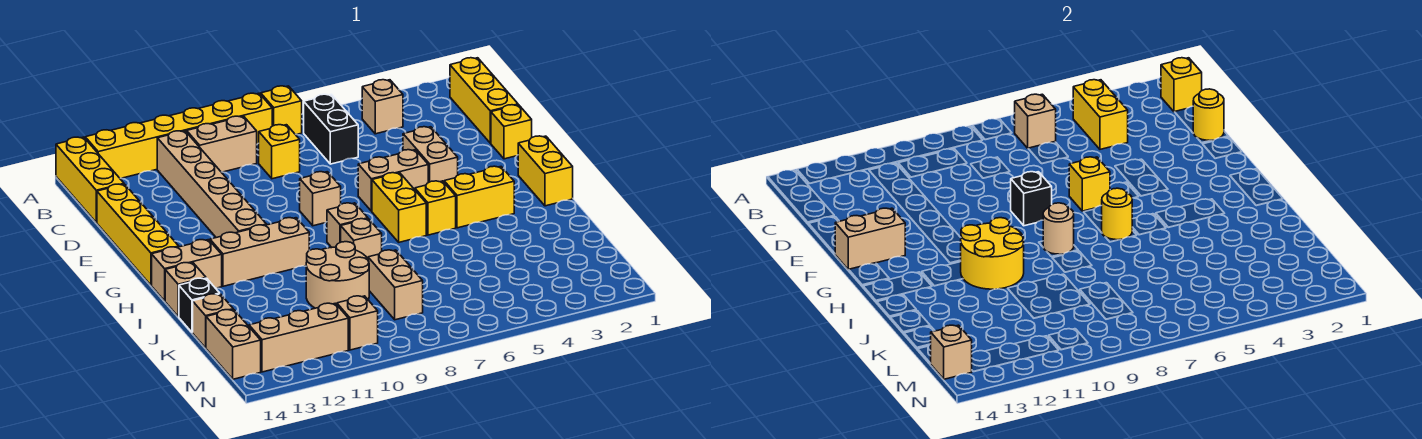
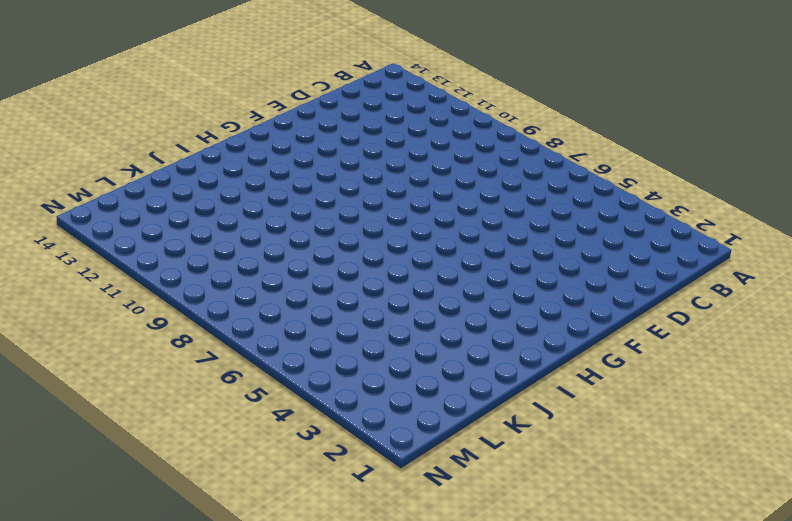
none -> yellow 1x1 brick [261,86,302,134]
none -> yellow 1x6 brick [85,93,272,178]
none -> yellow 1x3 brick [56,137,124,223]
none -> yellow 1x3 brick [450,58,518,143]

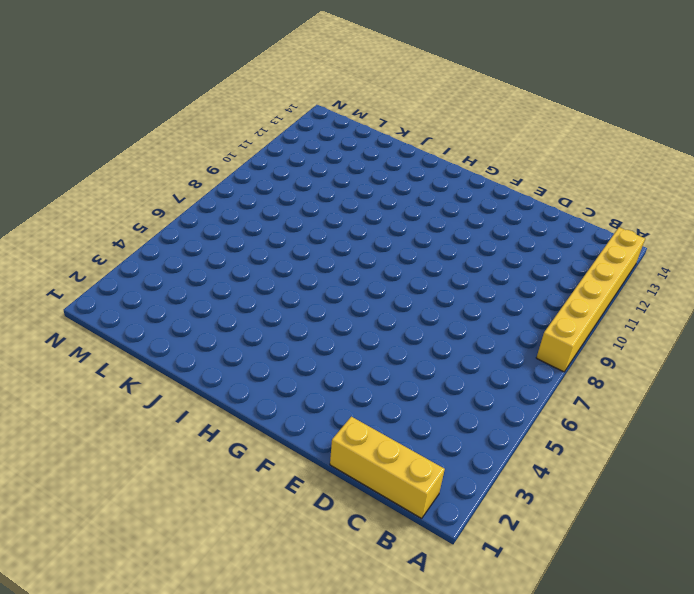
none -> yellow 1x1 brick [261,86,302,134]
none -> yellow 1x3 brick [56,137,124,223]
none -> tan 1x1 brick [362,80,403,134]
none -> black 1x2 brick [304,94,358,164]

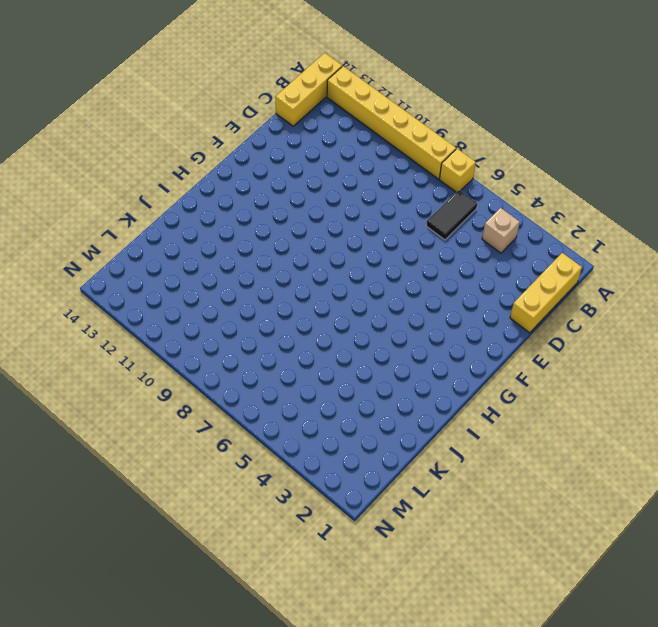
black 1x2 tile [426,190,477,240] -> black 1x2 brick [304,94,358,164]
none -> tan 1x2 brick [187,116,257,172]
none -> tan 1x6 brick [157,131,267,238]
none -> yellow 1x1 brick [259,125,300,179]
none -> yellow 1x4 brick [97,184,179,285]

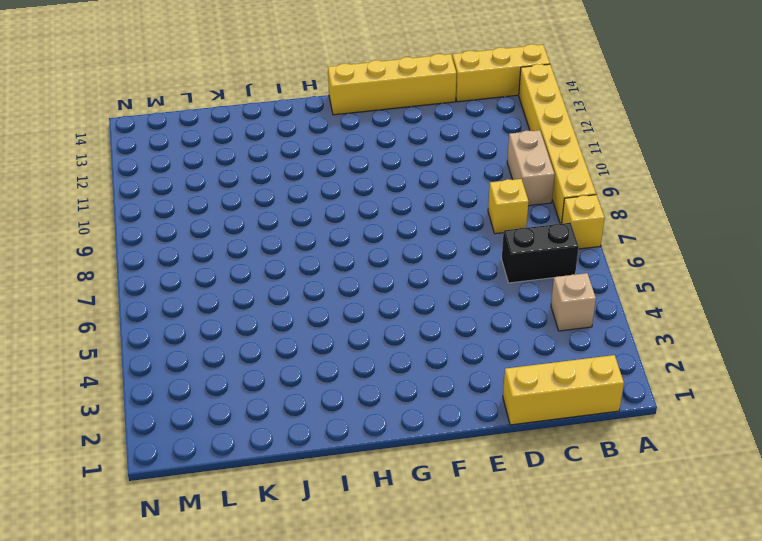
none -> tan 1x6 brick [157,131,267,238]
none -> yellow 1x1 brick [491,105,532,159]
none -> tan 1x2 brick [403,127,458,183]
none -> tan 1x2 brick [358,150,428,211]

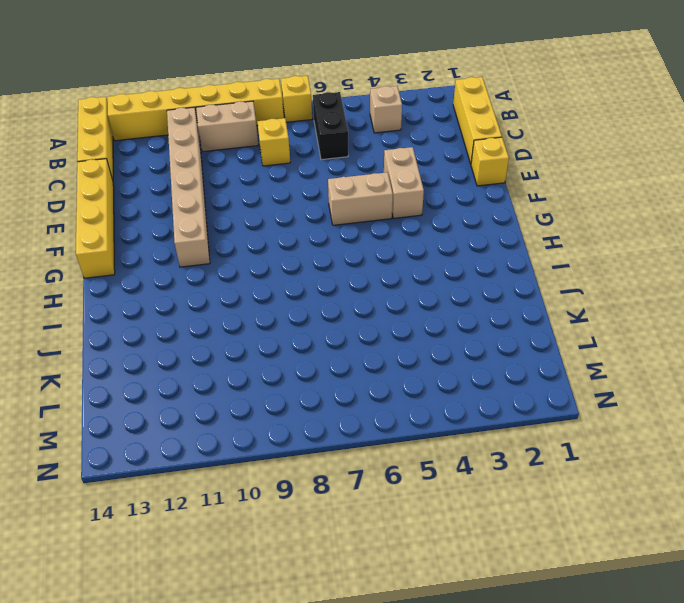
none -> tan 1x1 brick [300,172,341,226]
none -> yellow 1x2 brick [518,136,573,206]
none -> yellow 1x2 brick [372,173,426,242]
none -> yellow 1x2 brick [444,166,514,228]

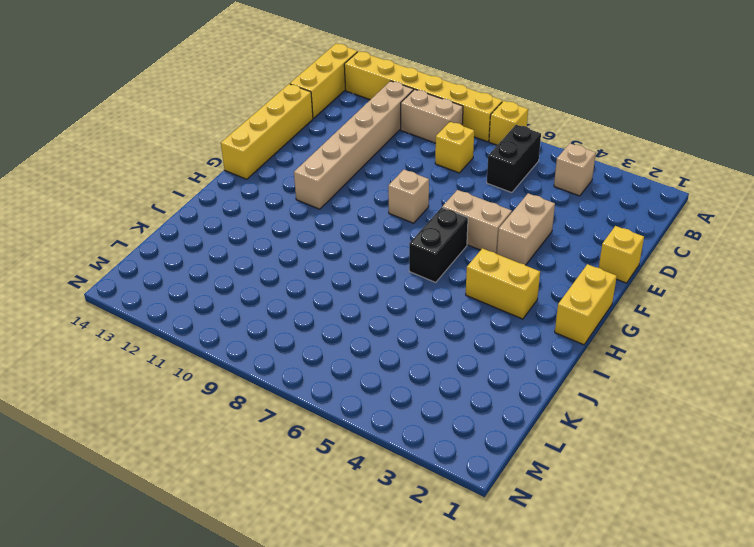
black 1x2 brick [409,207,468,282] -> yellow 1x2 brick [372,173,426,242]
none -> yellow 1x3 brick [450,58,518,143]
none -> yellow 1x1 brick [415,181,456,235]
none -> tan 1x1 brick [327,203,368,247]
none -> tan 1x3 brick [210,218,309,286]

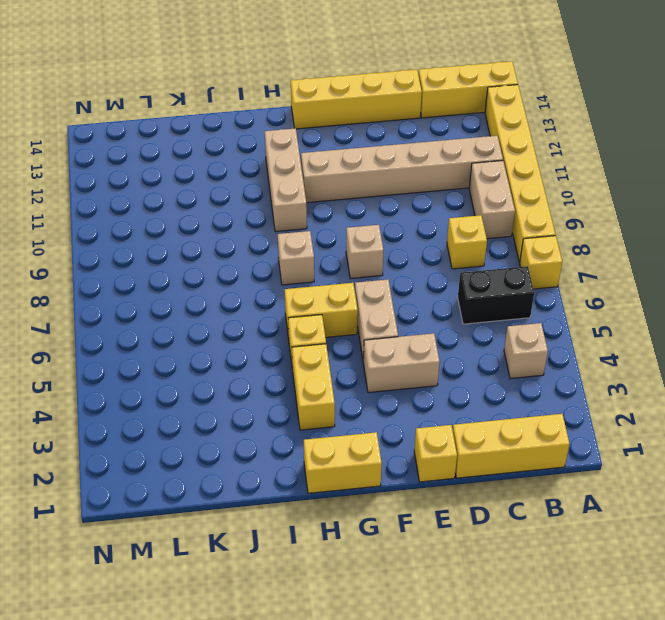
none -> tan 1x2 brick [152,240,222,301]
none -> tan 1x1 brick [341,219,382,259]
none -> tan 1x1 brick [165,263,206,317]
none -> tan 2x2 round brick [306,242,369,308]

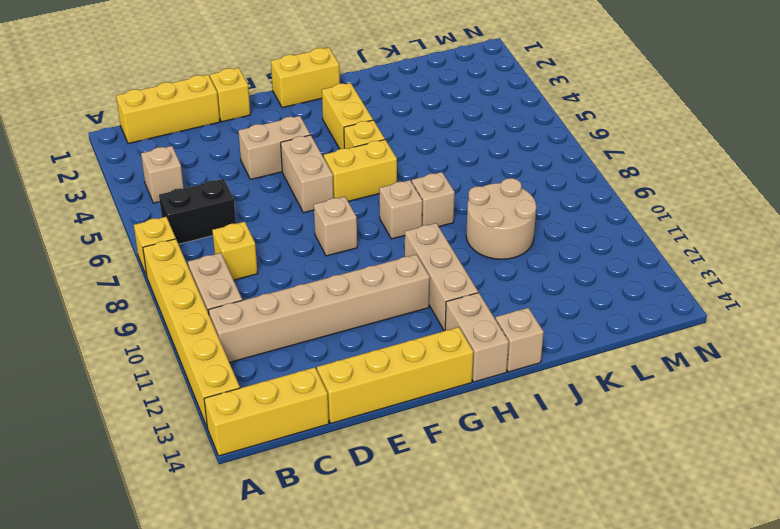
none -> black 1x1 brick [179,278,220,332]
none -> tan 1x2 brick [368,250,423,320]
none -> tan 1x1 brick [193,294,233,348]
none -> tan 1x2 brick [206,310,261,379]

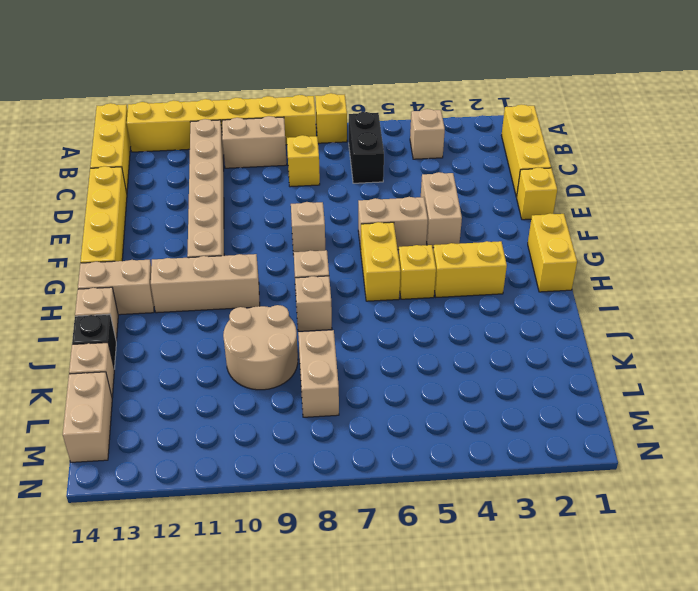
none -> tan 1x1 brick [337,296,378,350]
none -> tan 1x3 brick [249,303,348,372]
none -> yellow 1x1 brick [1161,58,1202,112]
none -> yellow 1x2 brick [1073,80,1128,149]

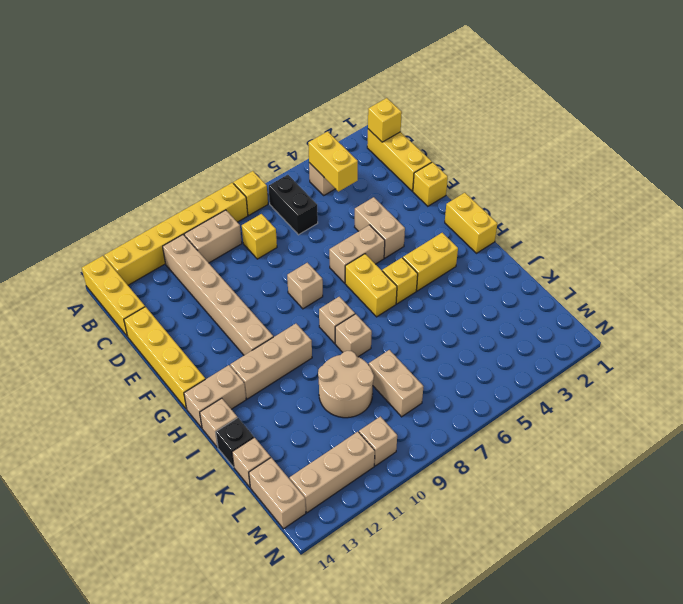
none -> tan 1x1 brick [1015,94,1056,148]
none -> yellow 1x1 round brick [1193,89,1224,140]
none -> yellow 1x1 brick [1069,157,1110,211]
none -> black 1x1 brick [1011,172,1052,226]

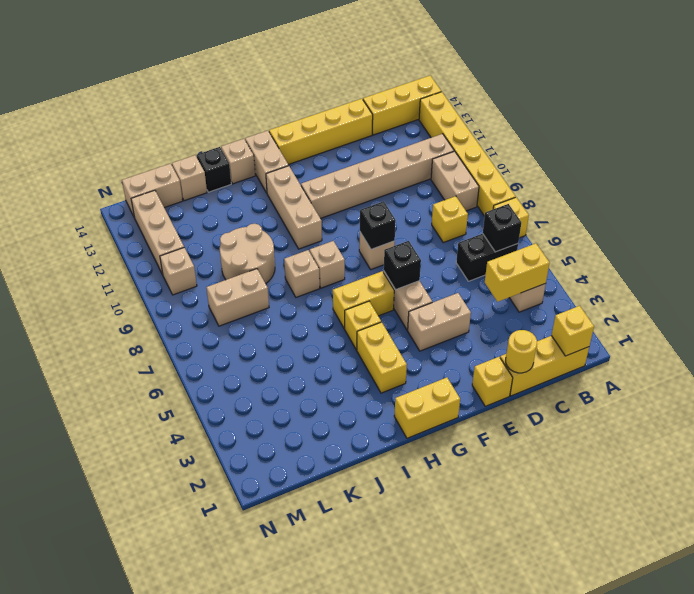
black 1x1 brick [483,204,521,252] -> tan 1x1 brick [1015,94,1056,148]
black 1x1 brick [384,241,421,290] -> yellow 1x1 brick [1069,157,1110,211]
none -> tan 1x2 brick [835,208,905,270]
none -> yellow 1x1 round brick [1102,188,1132,240]
none -> tan 1x1 round brick [1043,203,1074,255]
none -> yellow 2x2 round brick [961,218,1024,289]

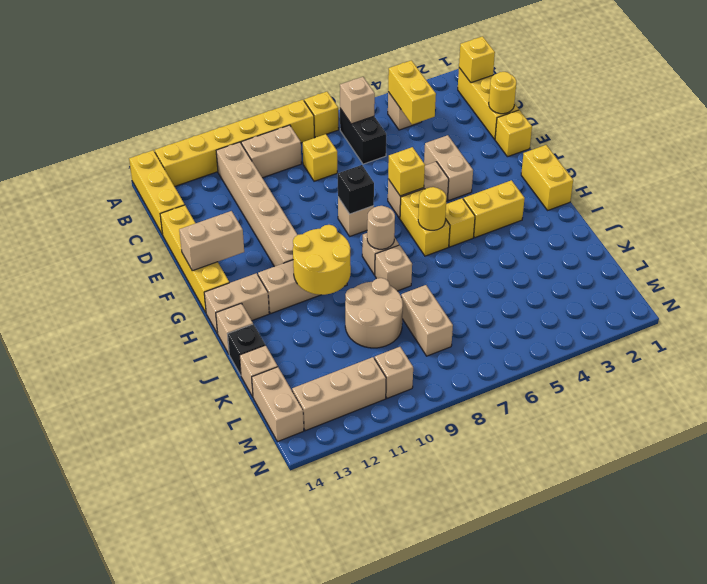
none -> tan 1x1 brick [931,325,972,379]

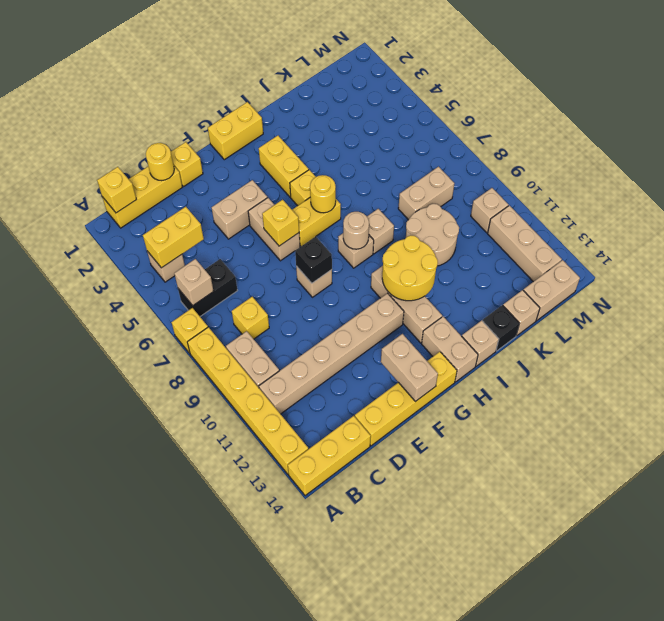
none -> tan 1x1 brick [931,325,972,379]

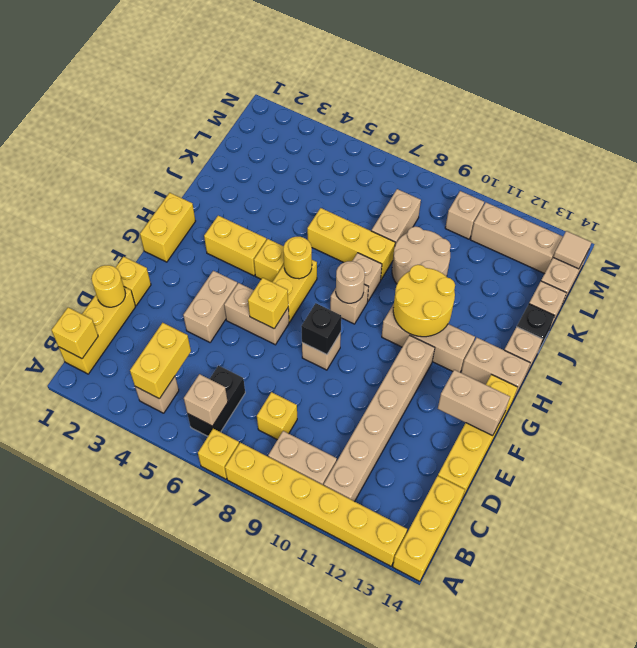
yellow 1x3 brick [307,208,395,279] -> none
tan 1x1 tile [553,231,592,269] -> tan 1x1 brick [931,325,972,379]

